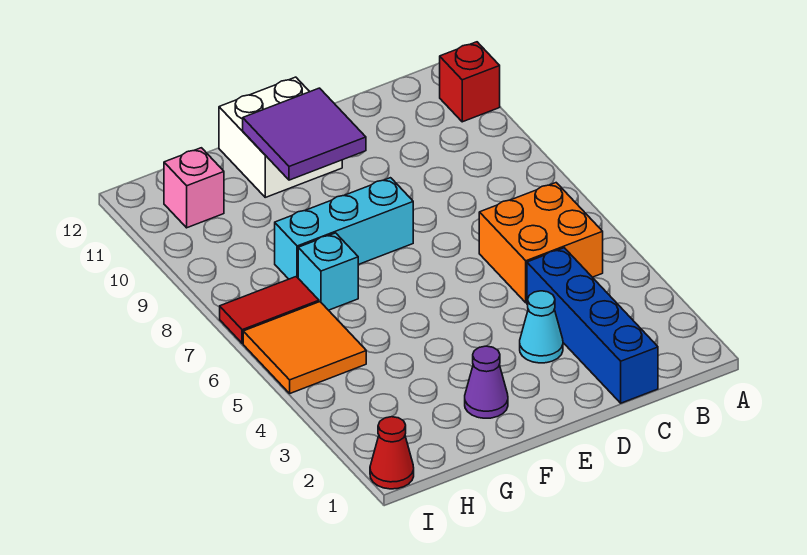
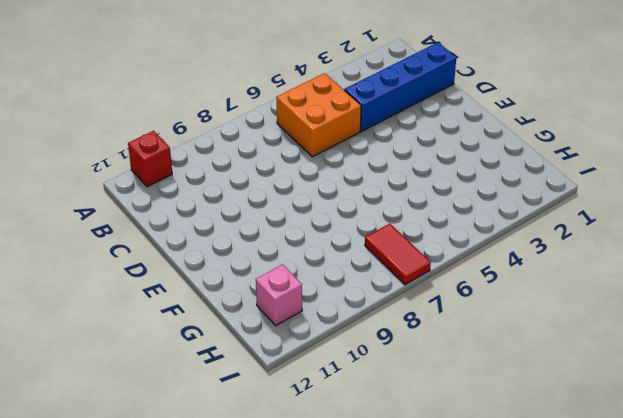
none -> cyan 1x1 cone [520,291,563,363]
none -> cyan 1x3 brick [275,178,413,279]
none -> white 2x2 brick [219,77,342,197]

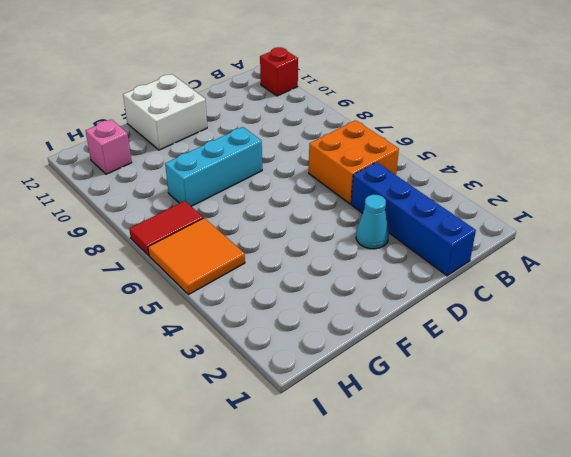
none -> purple 1x1 cone [465,346,508,418]
none -> cyan 1x1 brick [298,233,358,310]
none -> red 1x1 cone [370,417,414,489]

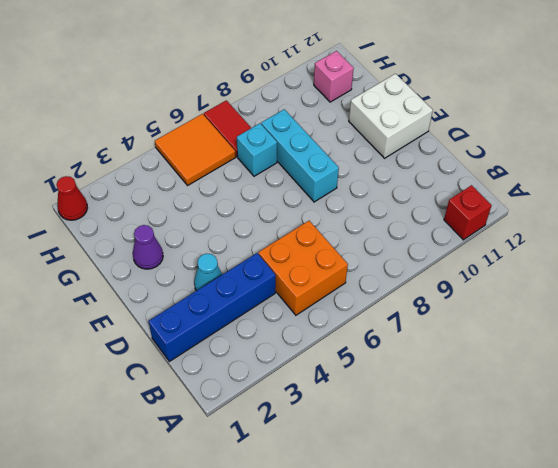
none -> purple 2x2 tile [243,88,366,180]

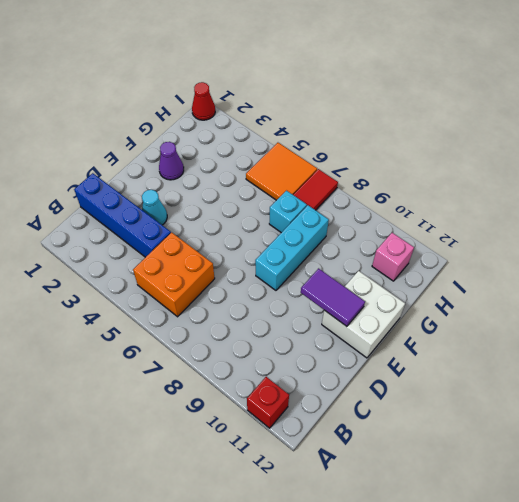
purple 1x2 tile [301,268,365,326] -> purple 2x2 tile [243,88,366,180]

